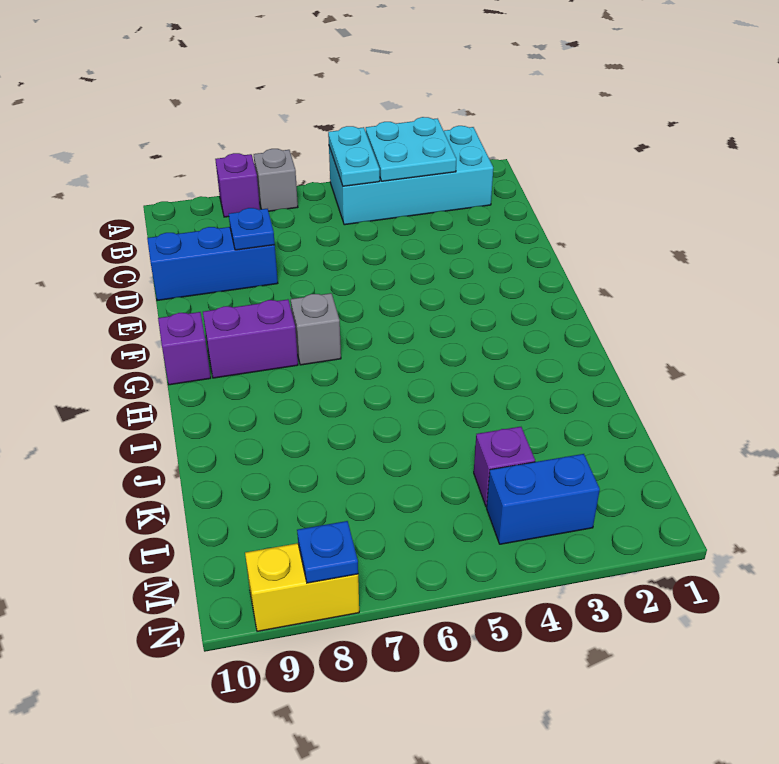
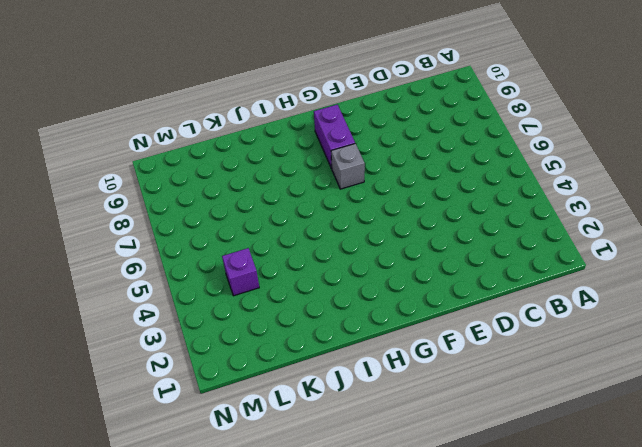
none -> cyan 2x4 brick [329,126,493,225]
none -> grey 1x1 brick [254,149,298,211]
none -> purple 1x1 brick [215,153,260,217]

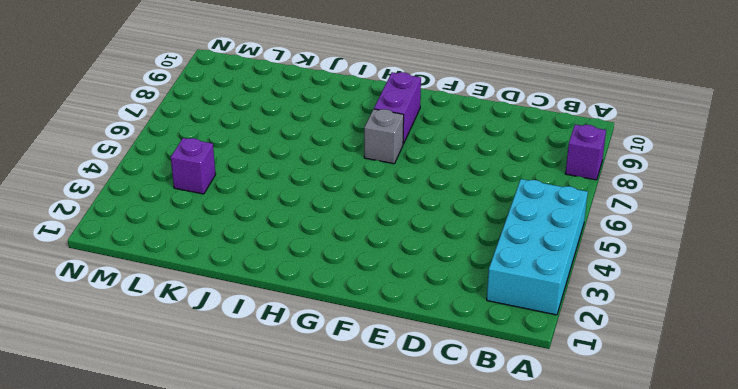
none -> grey 1x1 brick [254,149,298,211]
none -> blue 1x3 brick [147,227,278,301]
none -> purple 1x1 brick [158,312,211,385]

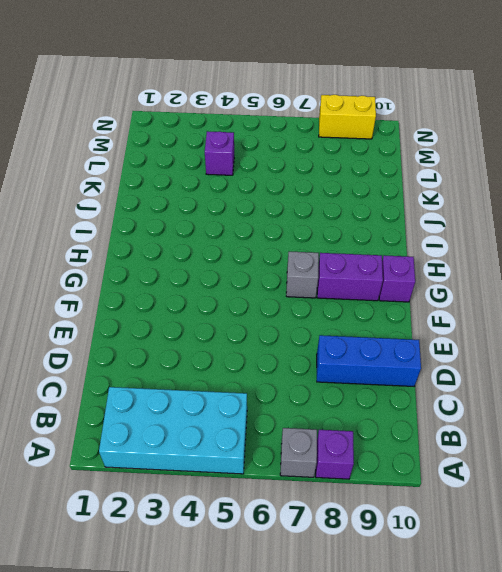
none -> blue 1x2 brick [487,454,600,544]
none -> cyan 2x2 plate [366,117,456,181]
none -> cyan 1x2 plate [328,126,380,186]

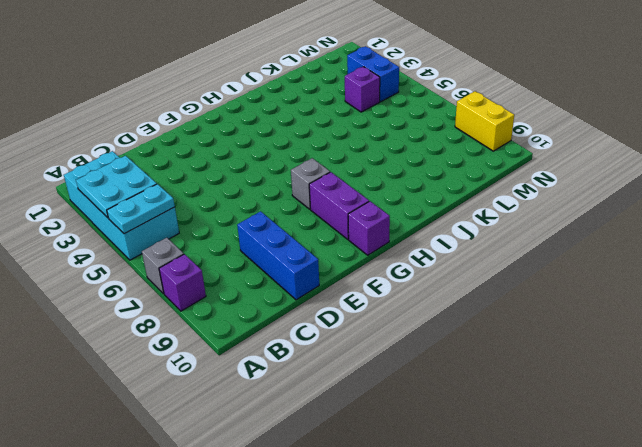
none -> blue 1x1 plate [229,208,275,250]
none -> blue 1x1 plate [297,521,358,583]

